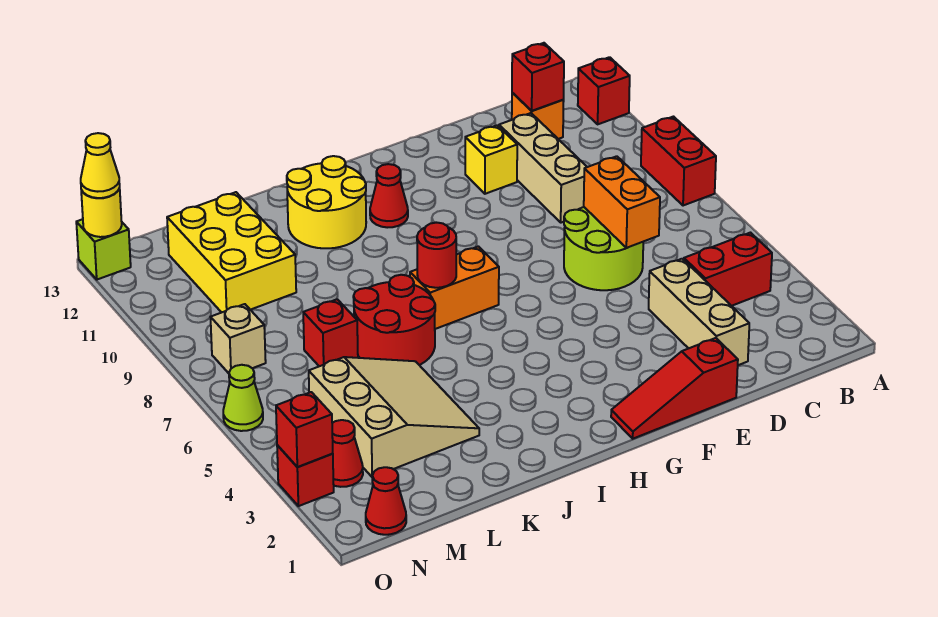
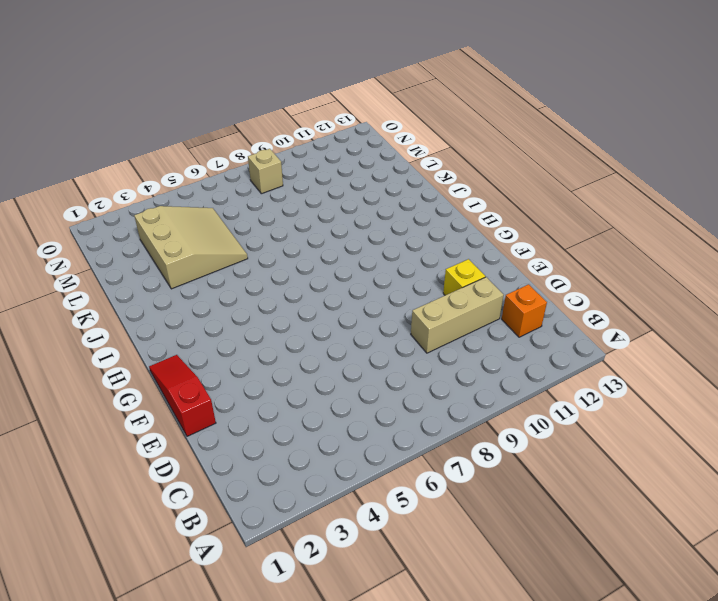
tan 3x3 slope [134,206,248,289] -> tan 3x3 slope turned to [309,357,479,477]
none -> red 1x2 brick [641,117,716,206]
none -> red 1x1 brick [578,57,630,124]
none -> red 1x2 brick [684,233,772,306]

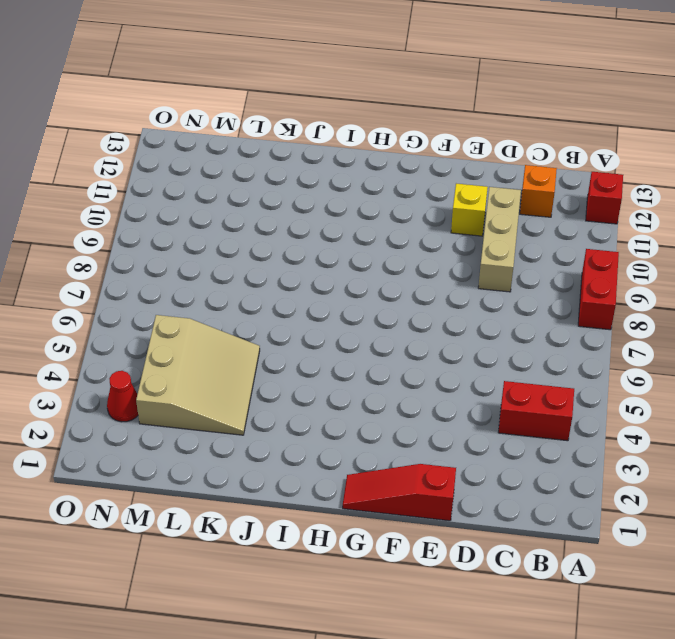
none -> tan 1x3 brick [649,259,749,365]
none -> lime 2x2 round brick [564,207,643,290]
none -> orange 1x2 brick [410,246,499,329]

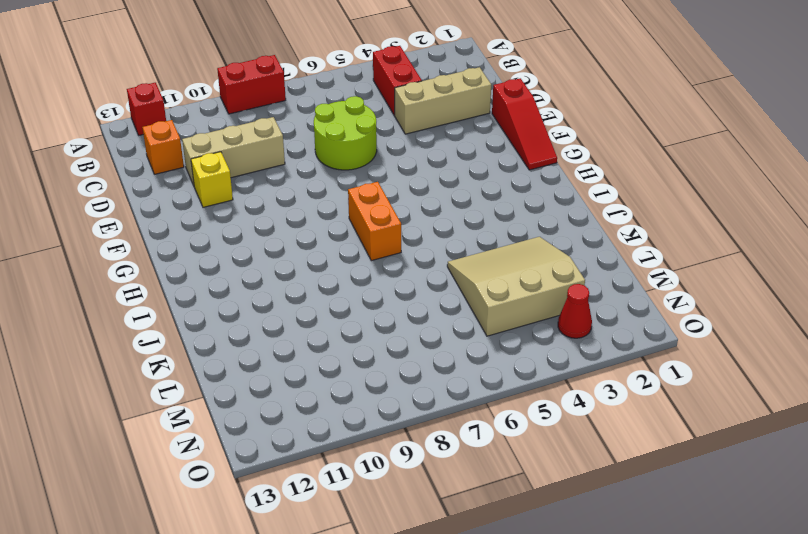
none -> red 1x1 cone [370,164,408,228]
none -> yellow 2x2 round brick [287,156,366,248]
none -> red 2x2 round brick [353,275,435,365]

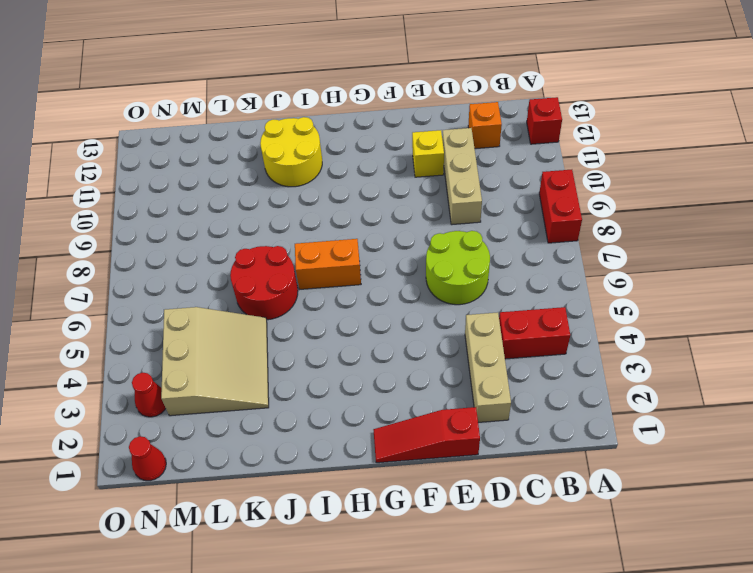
none -> red 1x1 cone [370,164,408,228]
none -> red 1x1 brick [303,299,358,366]
none -> yellow 2x3 brick [167,192,296,313]

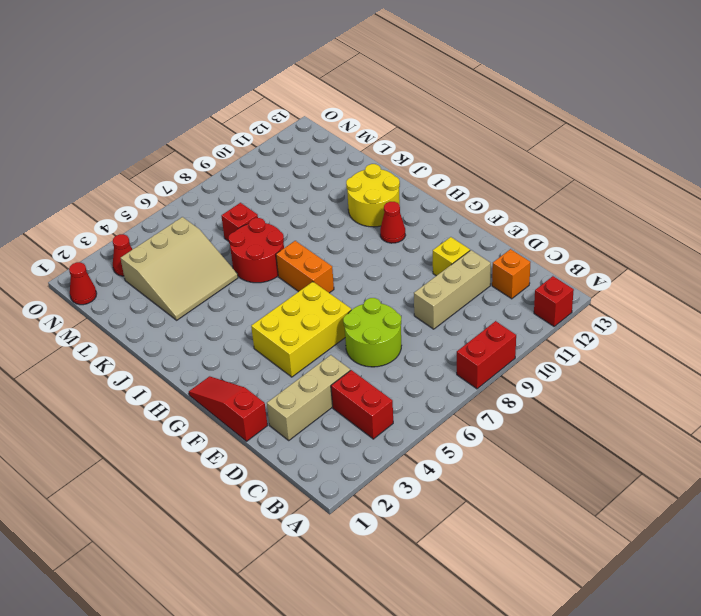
yellow 2x3 brick [251,282,351,377] -> yellow 2x3 brick moved to [167,192,296,313]
none -> tan 1x1 brick [211,304,266,373]
none -> red 1x1 brick [277,445,334,506]
none -> lime 1x1 cone [223,365,263,431]

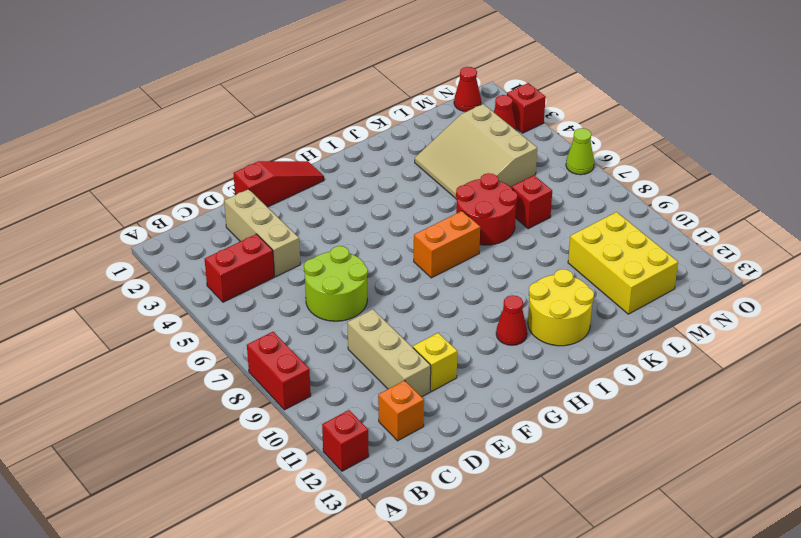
none -> tan 1x1 brick [211,304,266,373]
none -> lime 1x1 brick [76,219,131,280]
none -> red 1x1 brick [512,43,564,111]

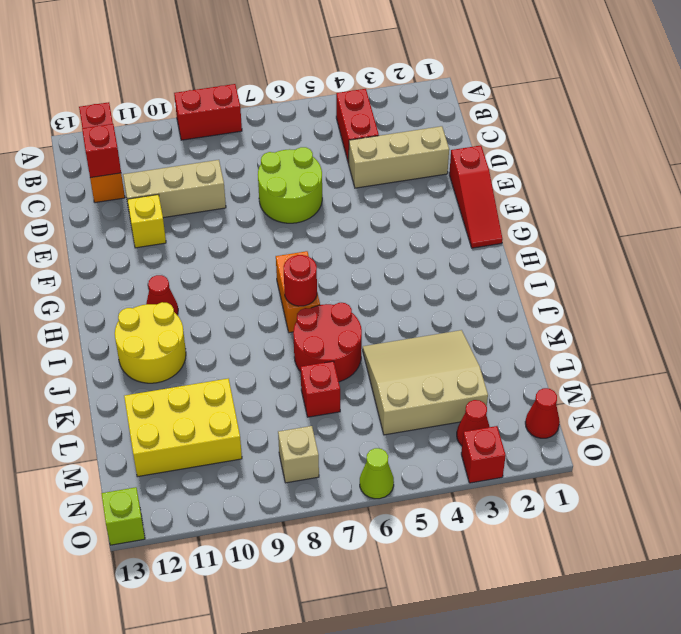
none -> orange 1x2 brick [584,156,660,248]
none -> red 1x1 brick [276,392,333,467]
none -> yellow 1x1 round brick [81,188,122,237]

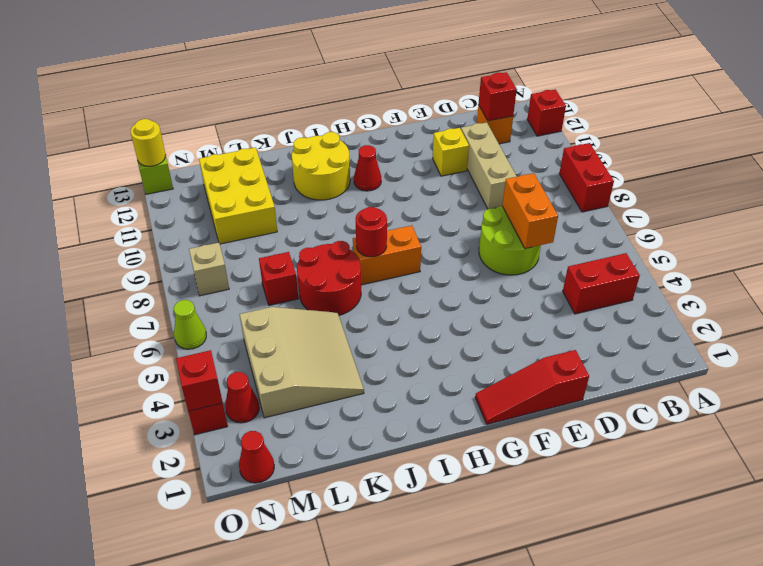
none -> tan 1x3 brick [649,259,749,365]
none -> yellow 1x1 cone [81,133,120,198]

